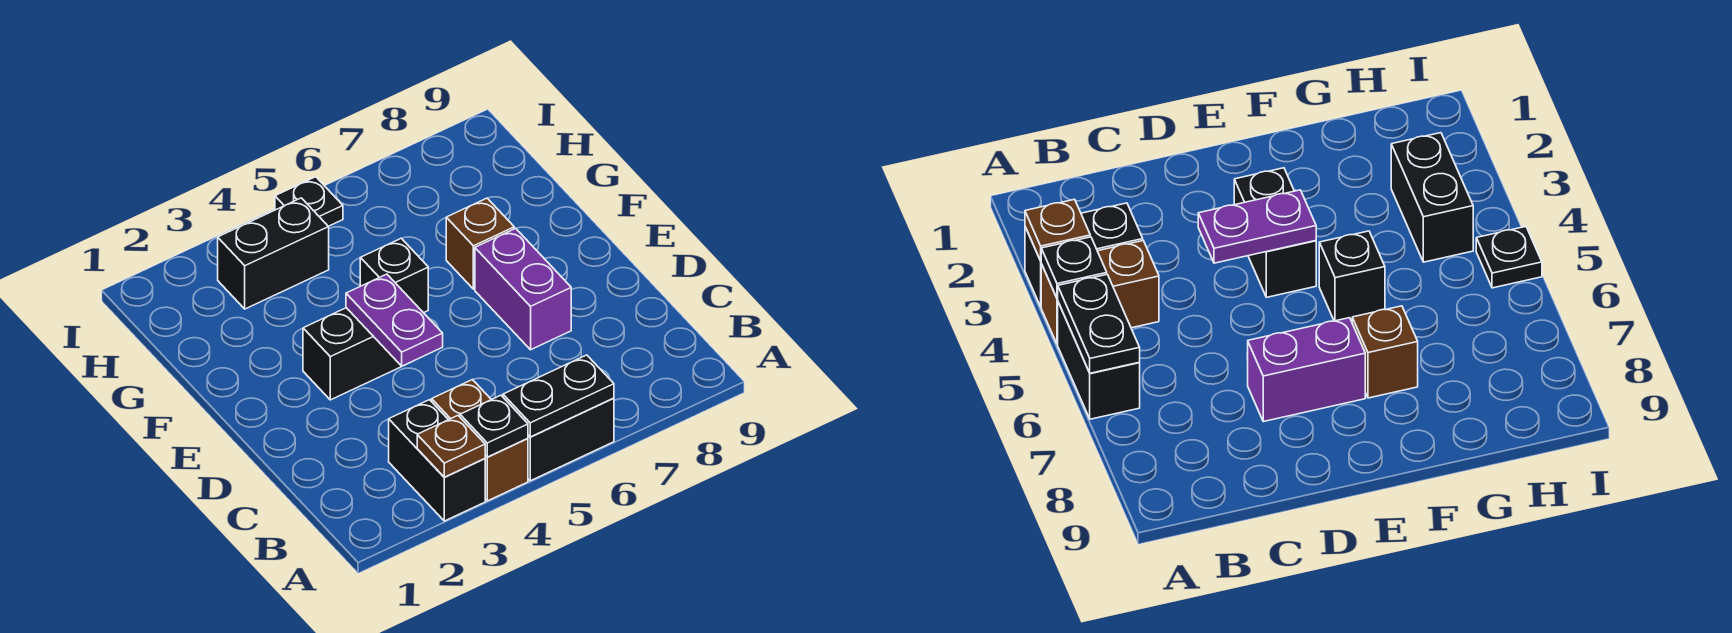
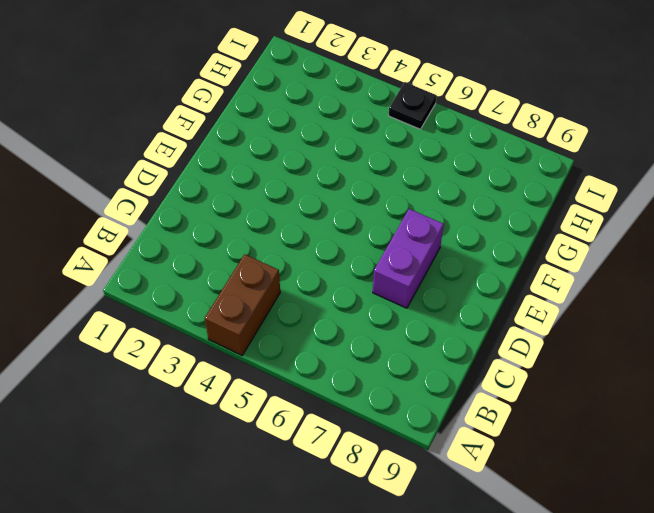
none -> black 1x2 brick [389,400,485,521]
none -> black 1x2 brick [528,398,614,481]
none -> black 1x2 brick [303,308,402,400]

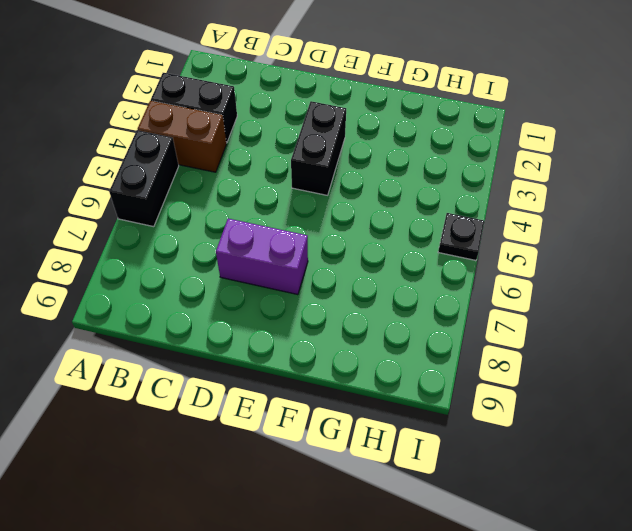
none -> black 1x1 brick [360,238,428,313]
none -> brown 1x1 brick [446,198,514,289]
none -> black 1x2 brick [218,198,329,309]

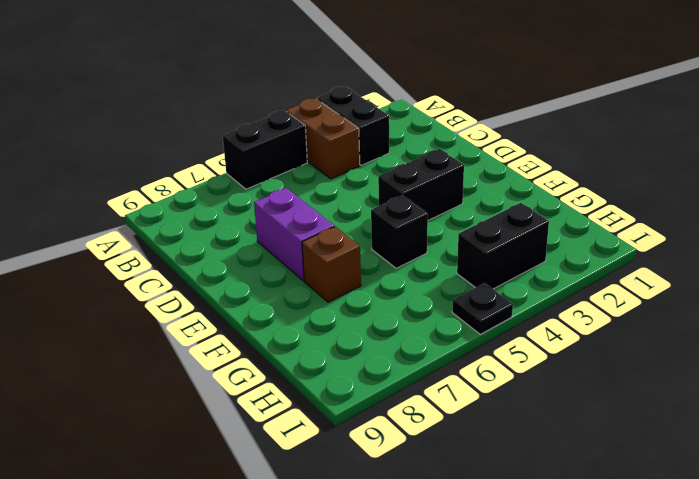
none -> brown 1x1 plate [417,416,485,477]
none -> black 1x1 plate [460,395,528,457]
none -> black 1x2 plate [503,355,614,437]

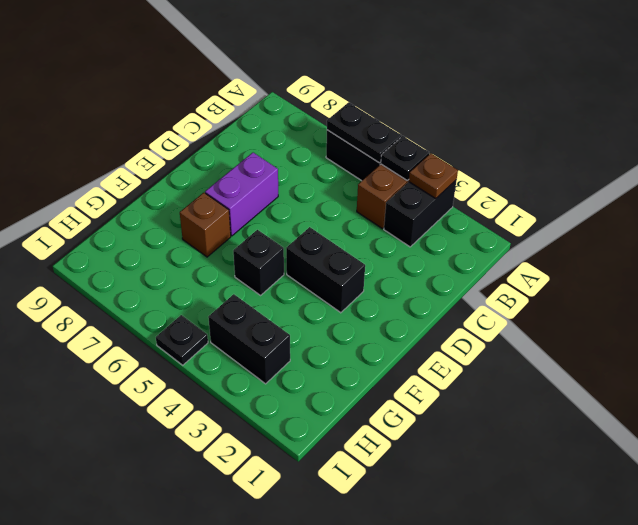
none -> purple 1x2 plate [346,274,443,366]

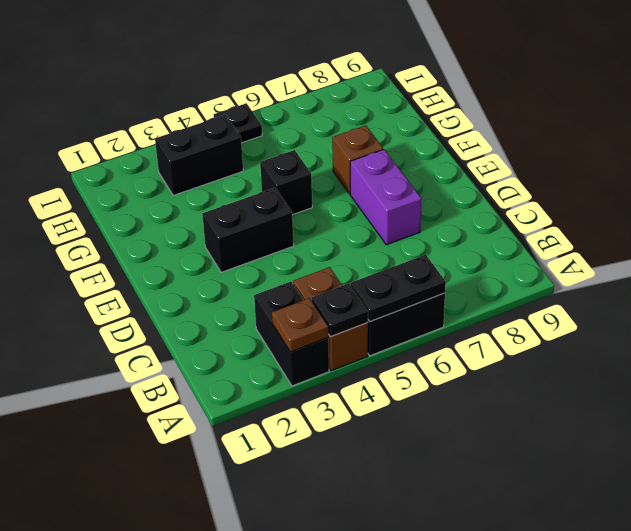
none -> purple 1x2 plate [346,274,443,366]

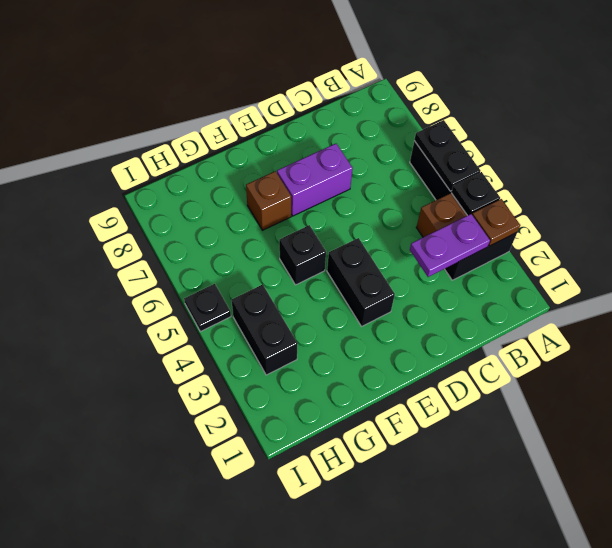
purple 1x2 plate [410,214,490,277] -> purple 1x2 plate moved to [346,274,443,366]

